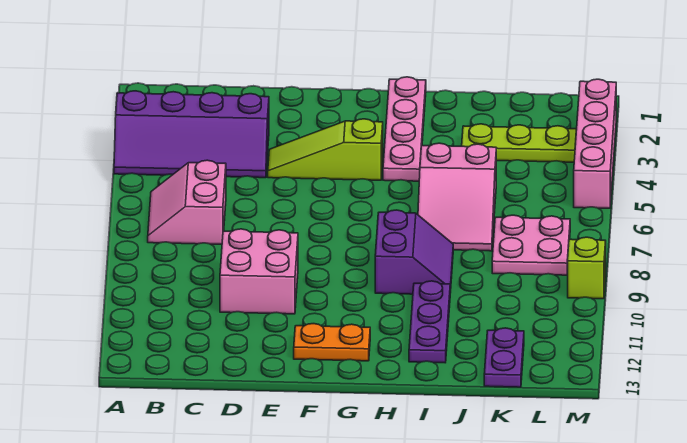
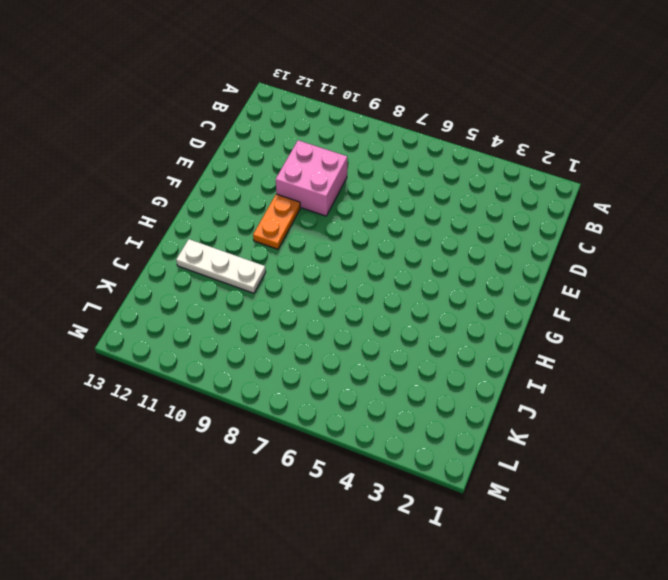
orange 1x2 plate [253,194,300,249] -> orange 1x2 plate moved to [294,324,370,361]
white 1x3 plate [176,239,266,293] -> purple 1x3 plate [409,281,450,363]
none -> purple 2x4 slope [114,91,269,178]
none -> pink 2x2 slope [148,160,226,244]
none -> lime 1x3 slope [268,119,383,180]

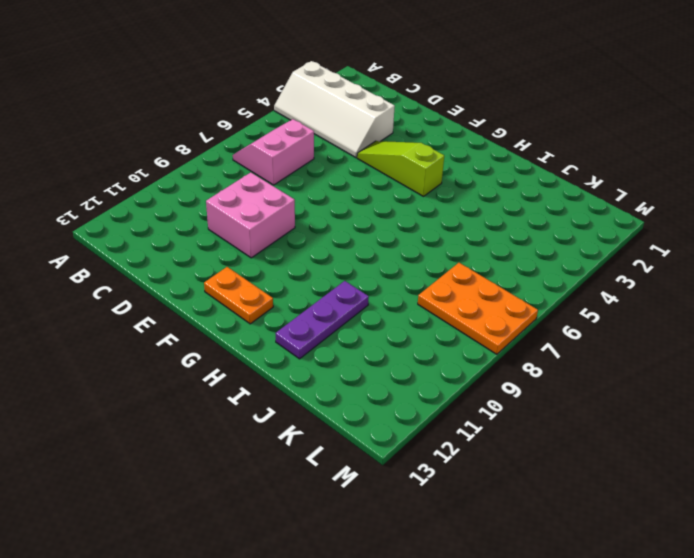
white 2x4 slope [274,61,395,158] -> purple 2x4 slope [114,91,269,178]
orange 2x3 plate [418,263,538,354] -> pink 2x2 plate [492,215,570,275]
none -> pink 1x4 plate [383,77,426,181]
none -> purple 2x2 slope [375,210,453,294]
none -> pink 2x3 slope [418,143,496,251]

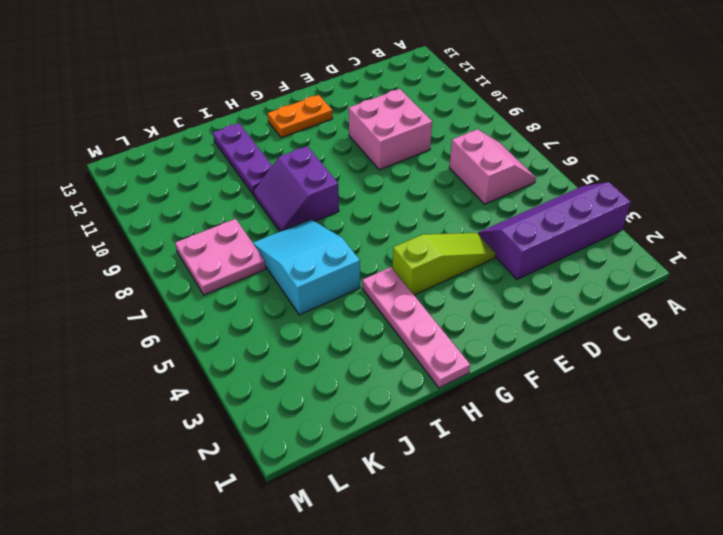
cyan 2x3 slope [253,219,360,315] -> pink 2x3 slope [418,143,496,251]
none -> lime 1x3 plate [462,124,576,162]
none -> purple 1x2 plate [484,328,524,387]
none -> pink 1x4 brick [574,79,616,208]

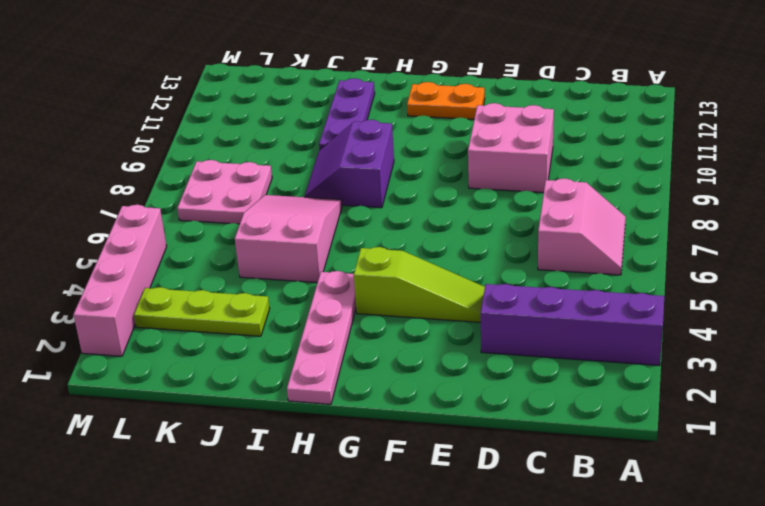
none -> purple 1x2 plate [484,328,524,387]
none -> lime 1x1 brick [567,237,606,299]

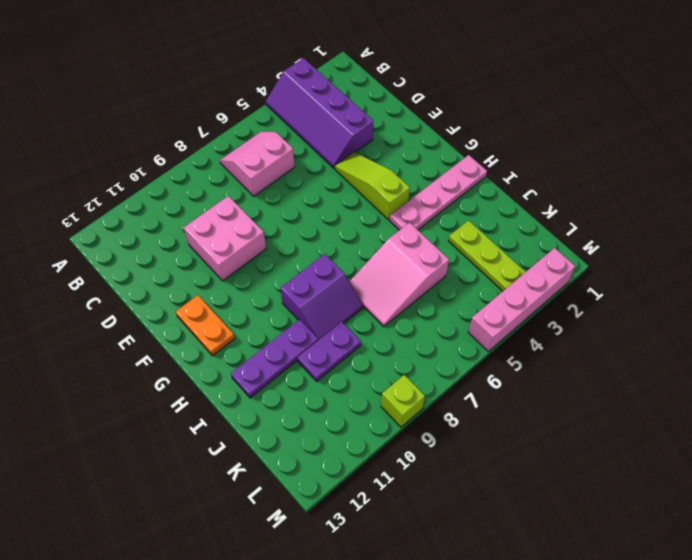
purple 1x2 plate [297,322,361,381] -> purple 1x2 plate moved to [484,328,524,387]
none -> pink 2x2 plate [492,215,570,275]

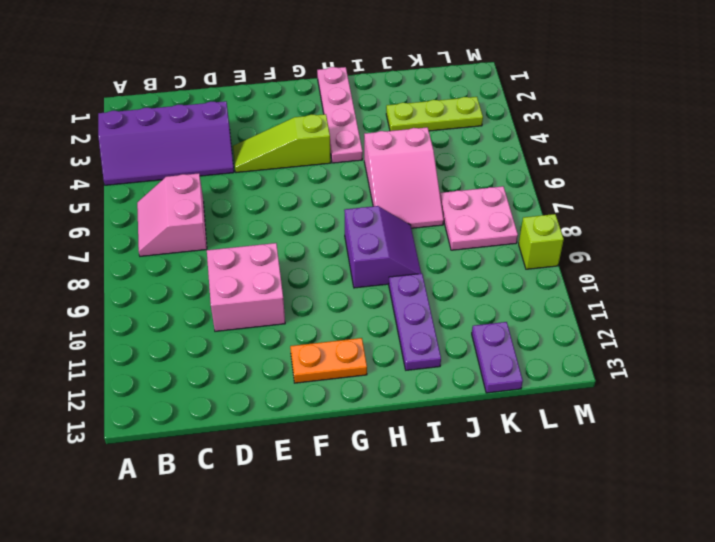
none -> pink 1x4 brick [574,79,616,208]

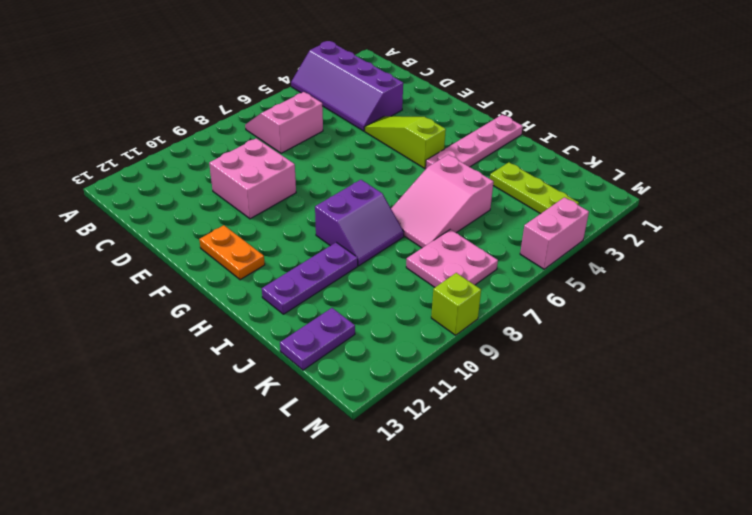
pink 1x2 brick [520,197,589,269] -> pink 1x4 brick [574,79,616,208]

